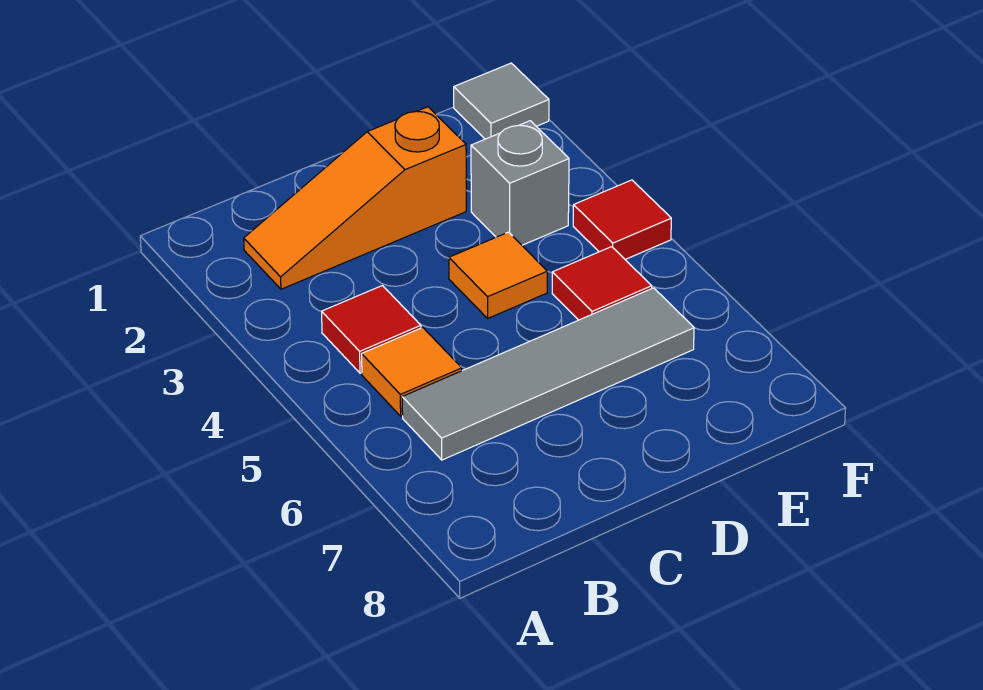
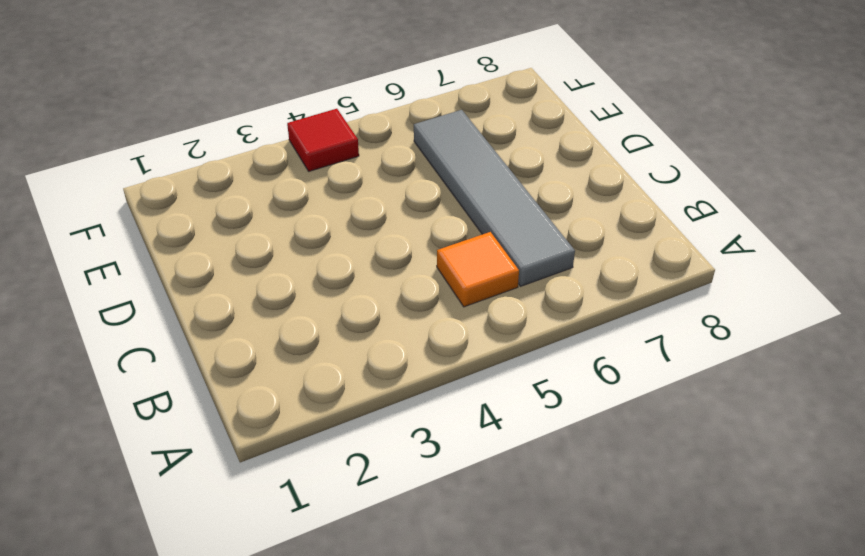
none -> orange 1x3 slope [244,107,466,289]
none -> red 1x1 tile [322,286,421,373]

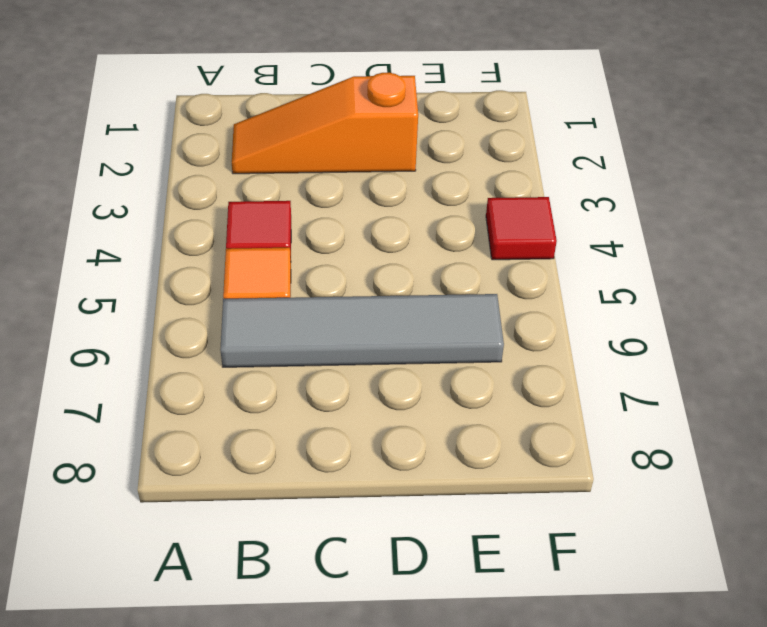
none -> orange 1x1 tile [449,232,547,318]
none -> grey 1x1 brick [471,121,569,245]

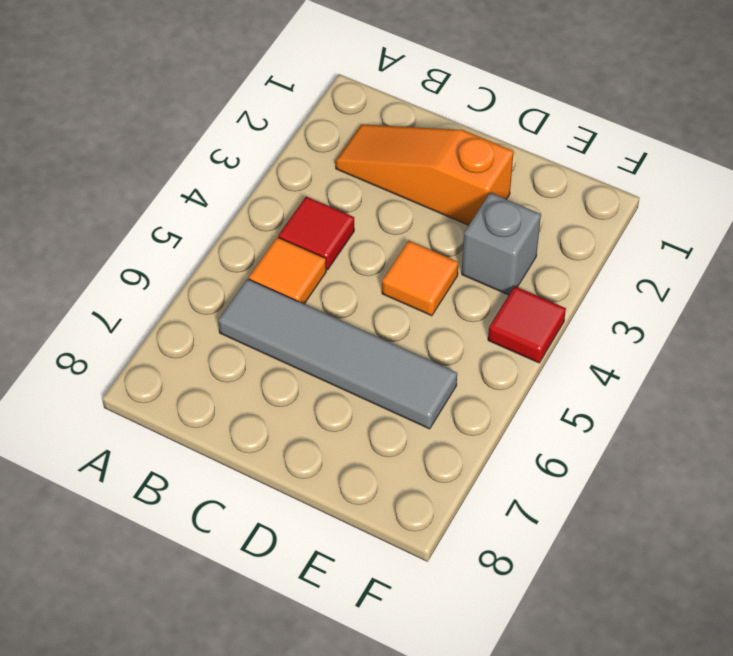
none -> red 1x1 tile [552,247,652,320]
none -> grey 1x1 tile [454,63,549,139]

